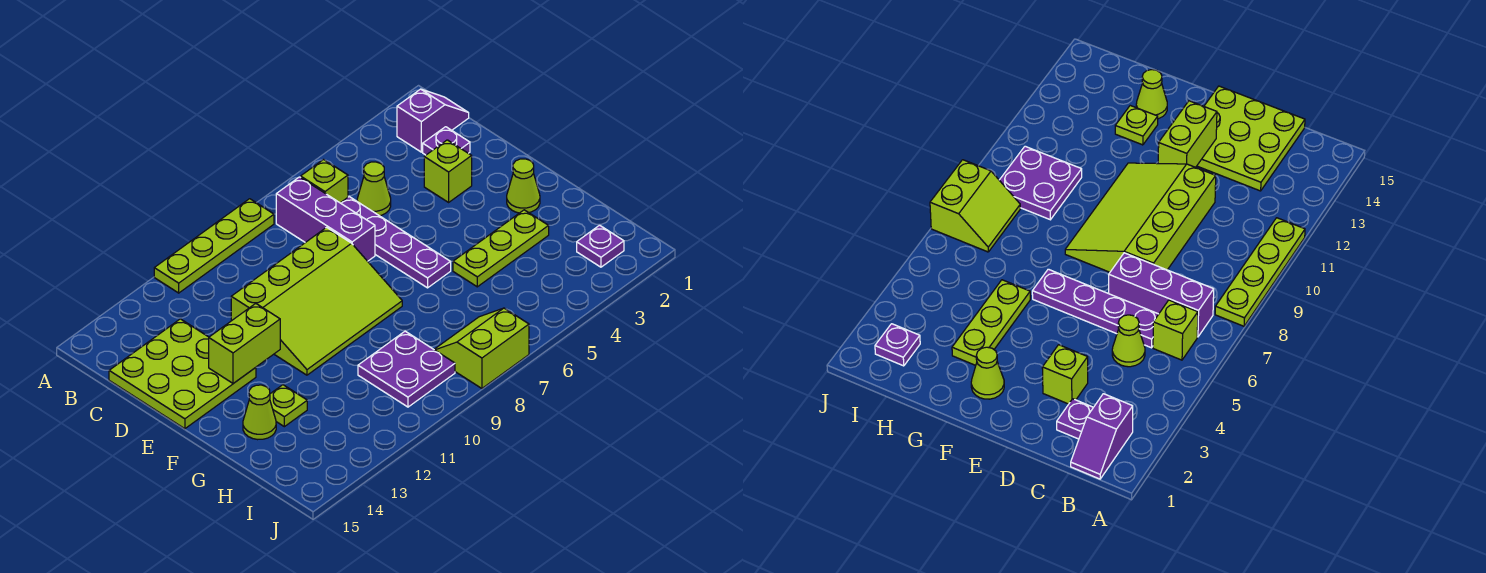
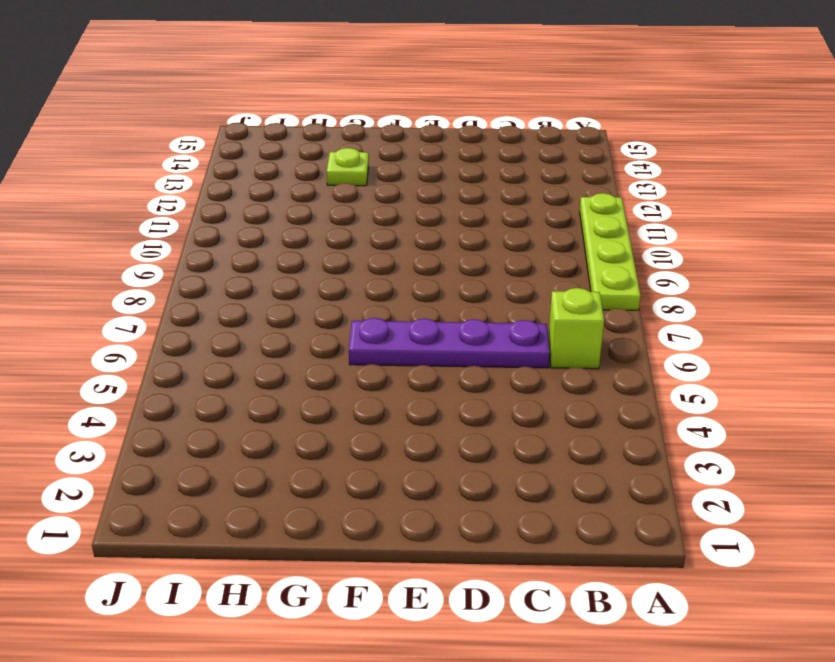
none -> purple 1x2 slope [397,89,469,152]
none -> purple 1x3 brick [276,177,375,261]
none -> purple 1x1 plate [423,127,470,155]

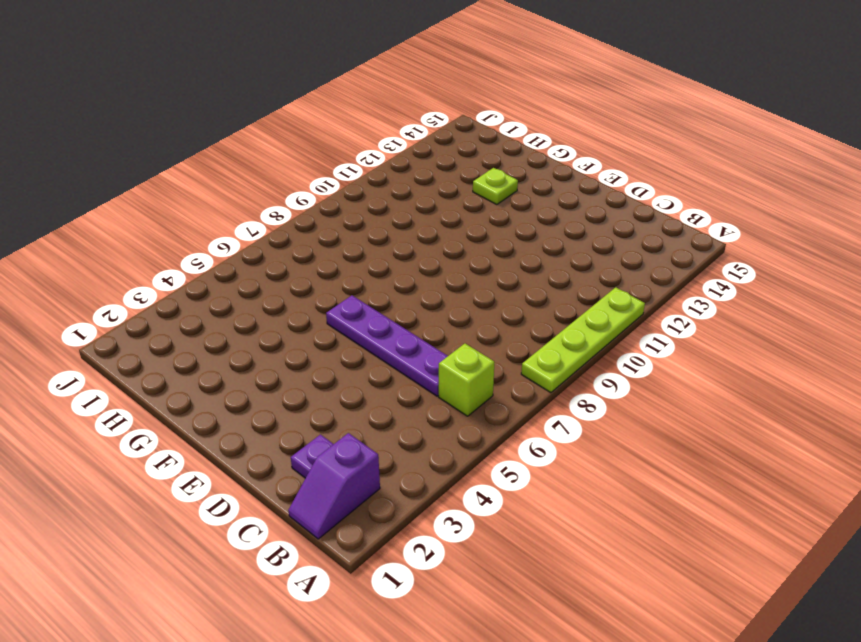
none -> purple 1x3 brick [276,177,375,261]
none -> lime 1x1 cone [357,162,391,216]
none -> lime 3x3 plate [109,319,256,429]

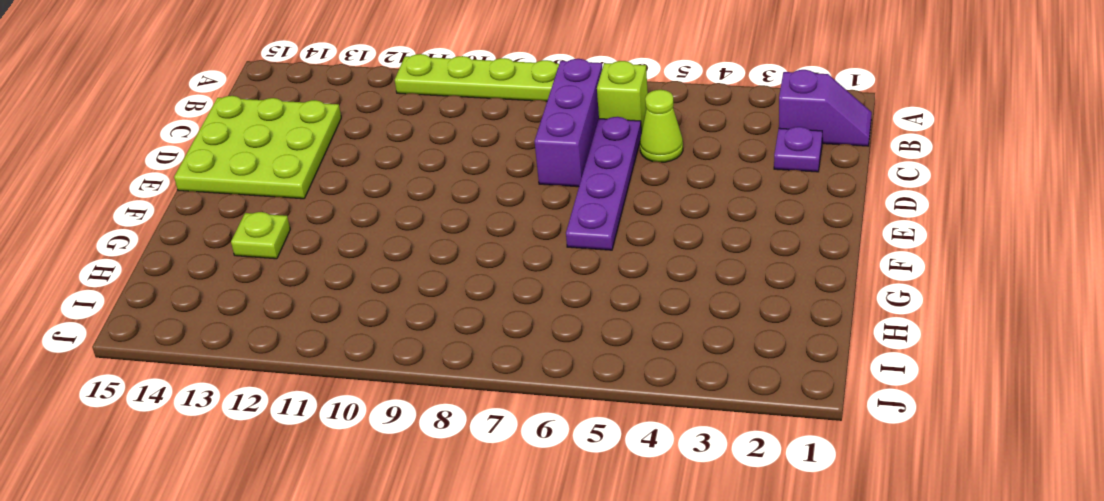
none -> lime 1x1 brick [424,140,472,202]
none -> lime 3x4 slope [231,227,402,375]
none -> lime 1x1 cone [507,159,540,213]

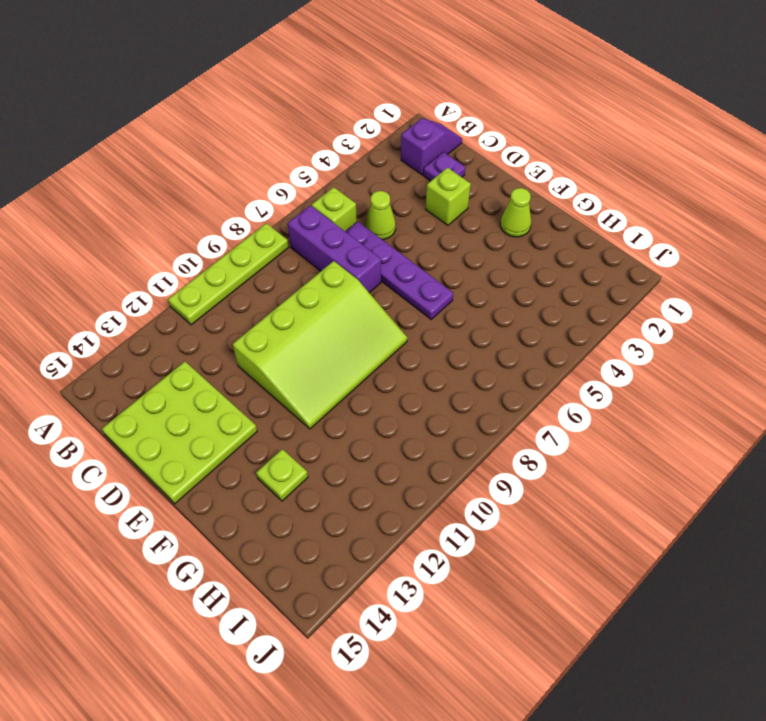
none -> lime 1x3 plate [453,210,549,287]
none -> lime 1x1 cone [243,385,276,440]
none -> purple 2x2 plate [358,331,455,407]

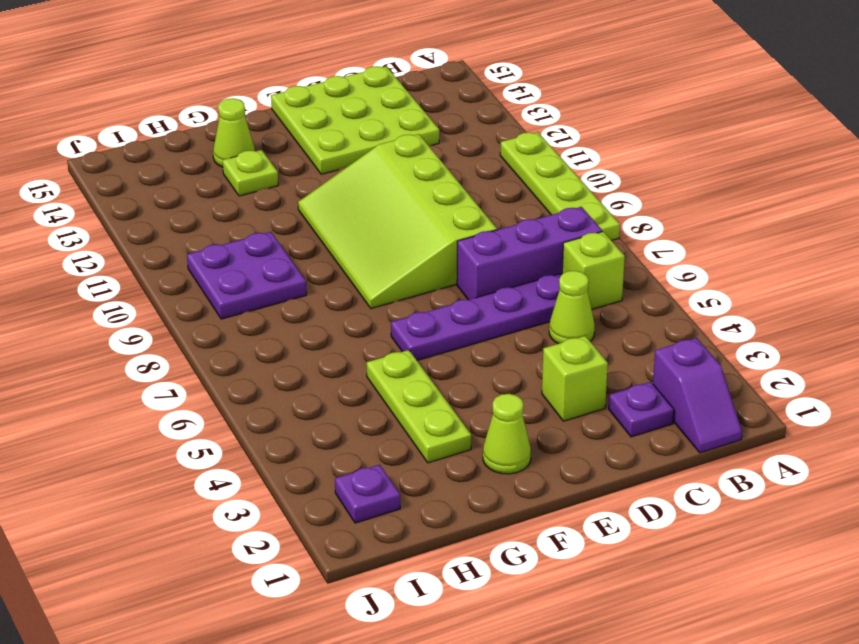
none -> lime 2x2 slope [434,308,529,388]
none -> lime 1x2 brick [209,303,280,383]

